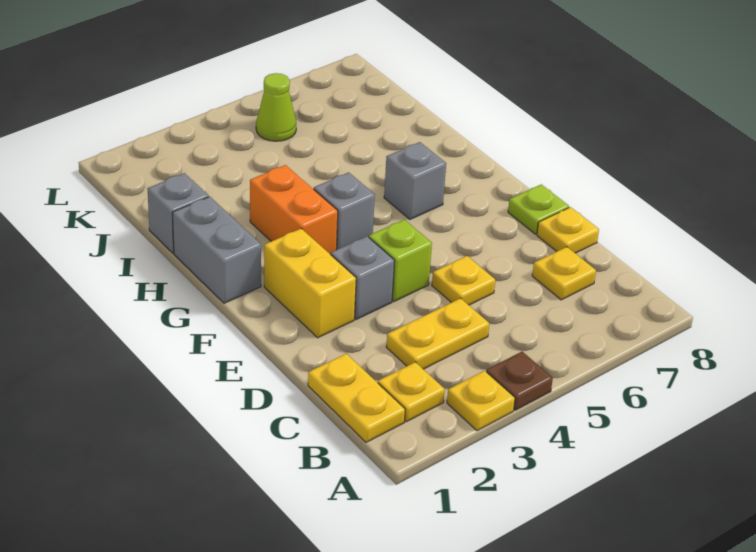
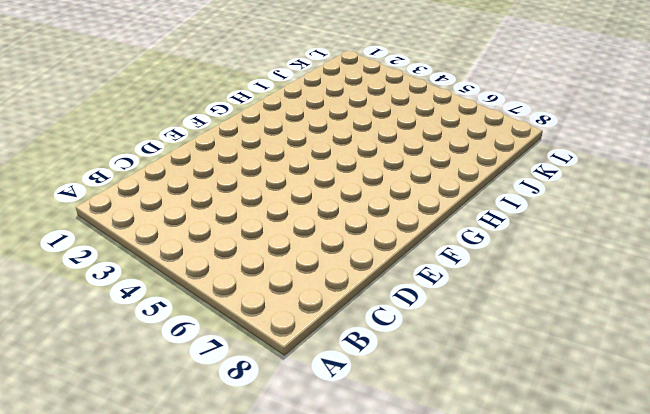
none -> yellow 1x1 plate [447,371,515,431]
none -> brown 1x1 plate [486,352,553,410]
none -> yellow 1x2 plate [308,354,405,442]

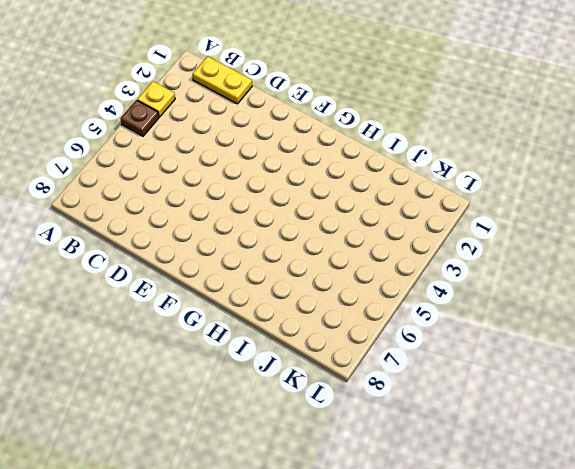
none -> yellow 1x1 plate [378,362,445,422]
none -> yellow 1x2 plate [386,298,489,369]
none -> yellow 1x1 plate [532,247,596,300]

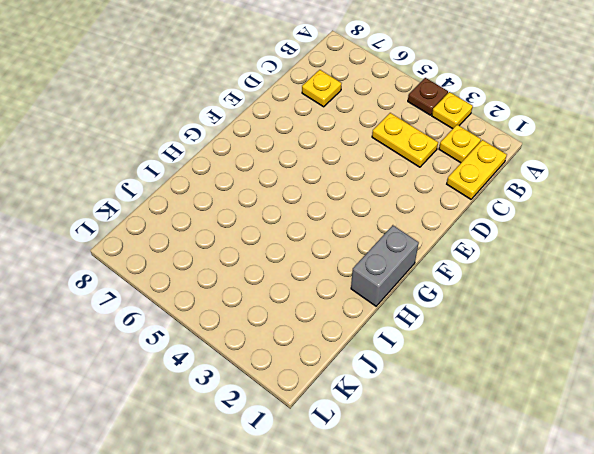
none -> yellow 1x1 plate [432,256,495,305]
none -> yellow 1x1 plate [537,207,599,253]
none -> yellow 1x2 brick [264,229,356,338]

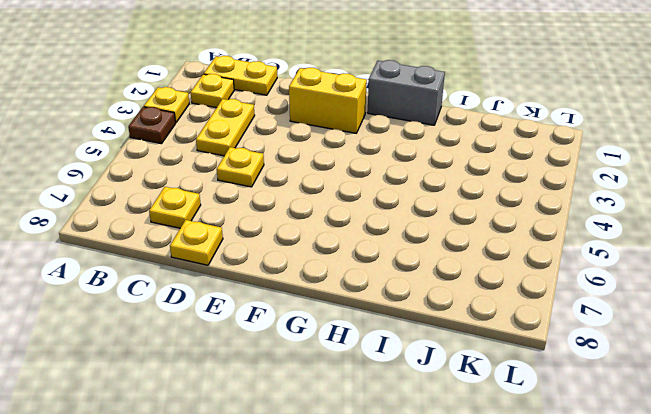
none -> grey 1x1 brick [331,236,395,319]
none -> lime 1x1 brick [369,220,432,301]
none -> lime 1x1 plate [508,184,569,234]

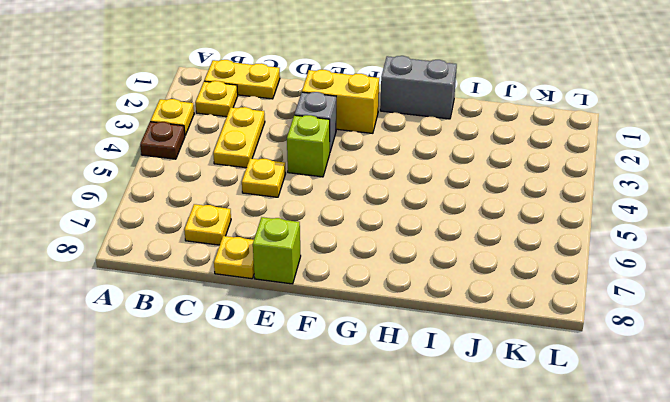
lime 1x1 brick [253,217,301,284] -> lime 1x1 plate [508,184,569,234]
none -> orange 1x2 brick [250,165,338,255]
none -> grey 1x1 brick [314,172,375,250]
none -> grey 1x1 brick [384,142,446,219]

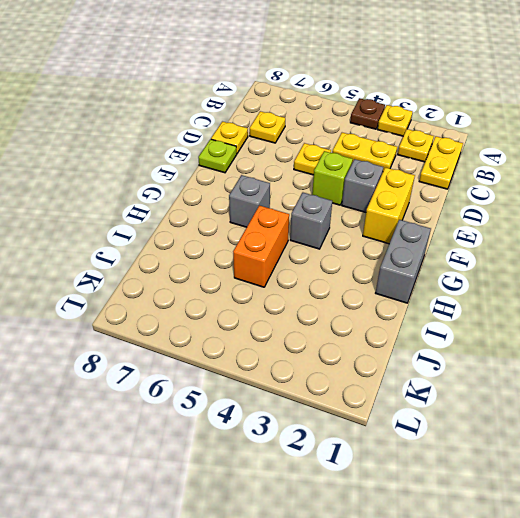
orange 1x2 brick [233,205,289,287] -> orange 1x2 brick moved to [250,165,338,255]
none -> grey 1x1 brick [148,173,209,253]
none -> lime 1x1 cone [256,73,296,141]

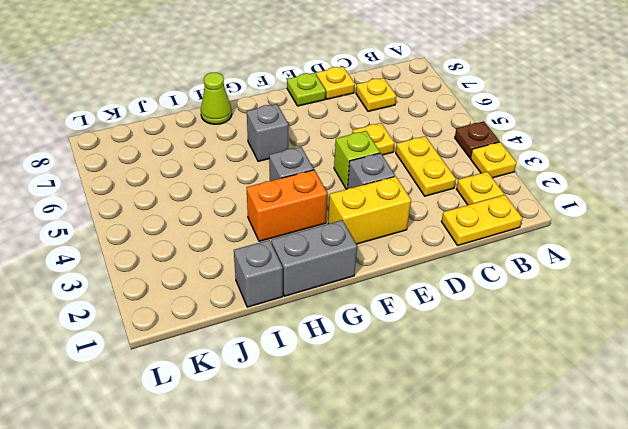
lime 1x1 cone [201,73,232,124] -> lime 1x1 cone moved to [256,73,296,141]

